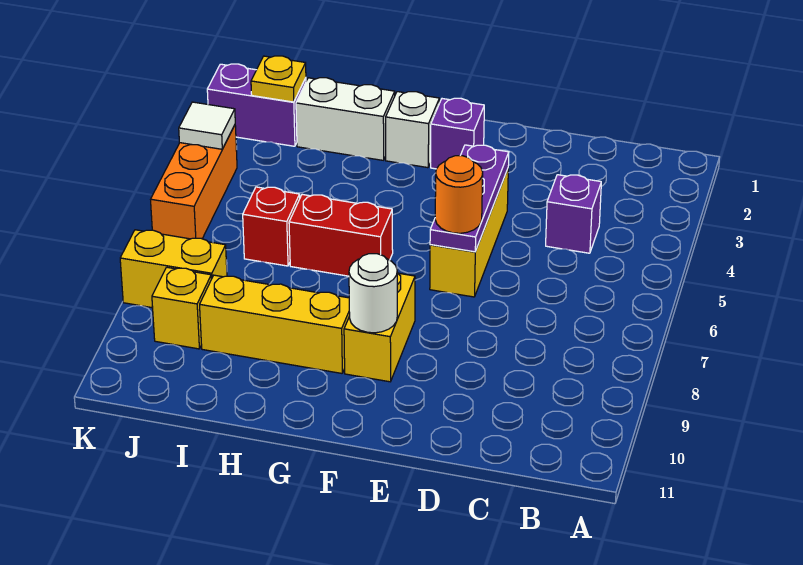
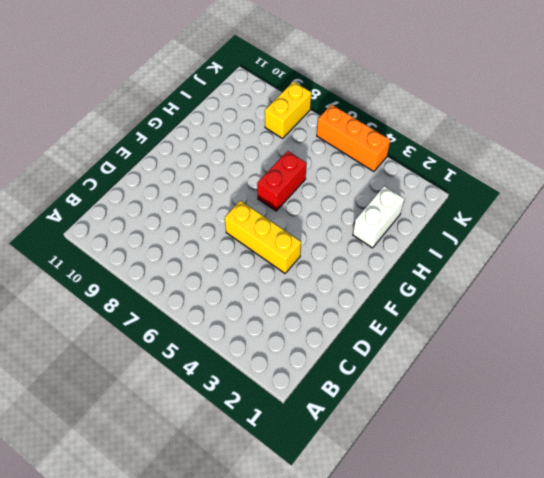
none -> purple 1x1 brick [546,175,601,253]
none -> purple 1x1 brick [431,98,484,169]
none -> yellow 1x2 brick [344,273,415,382]

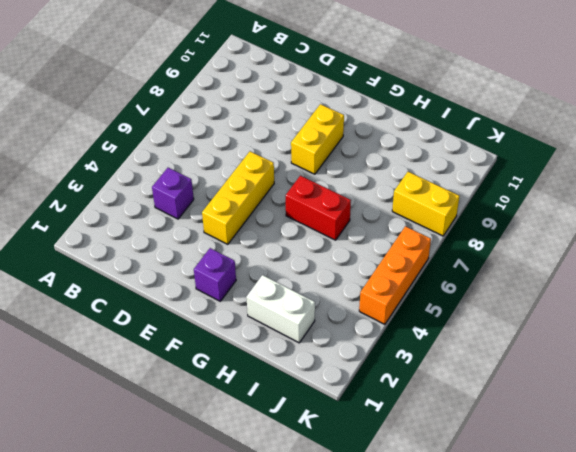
none -> white 1x1 brick [386,92,439,168]
none -> yellow 1x3 brick [200,275,350,373]
none -> red 1x1 brick [243,187,300,266]

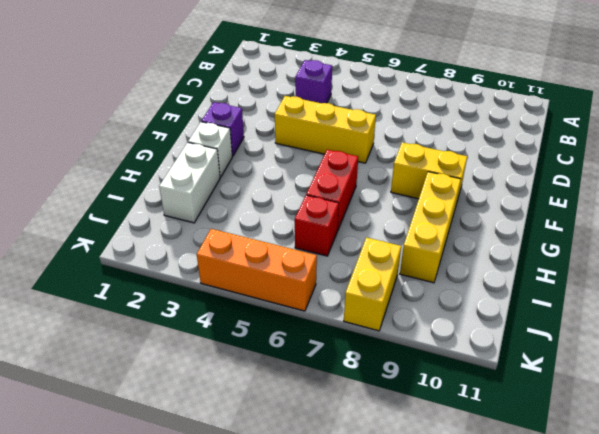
none -> purple 1x2 brick [207,64,306,146]
none -> yellow 1x1 brick [152,267,211,349]
none -> purple 1x3 plate [430,145,509,252]

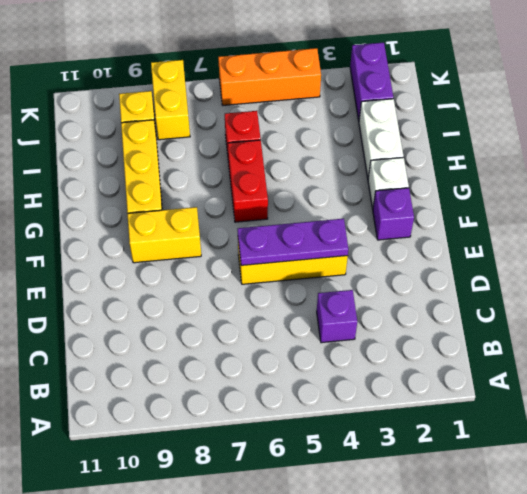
none -> white 1x1 round brick [349,254,397,333]
none -> yellow 1x1 plate [251,56,306,102]
none -> white 1x1 tile [179,102,235,149]

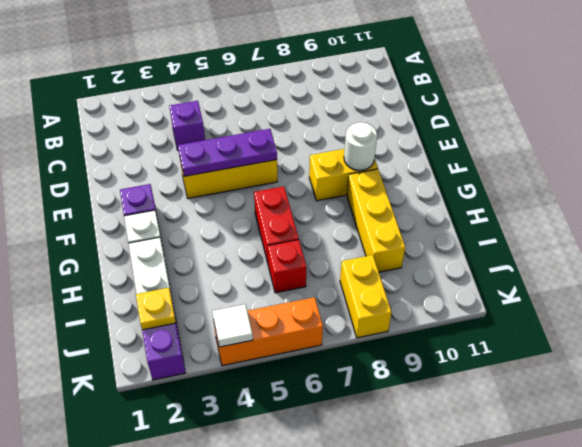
none -> yellow 1x1 brick [152,267,211,349]
none -> orange 1x1 round brick [435,156,483,233]

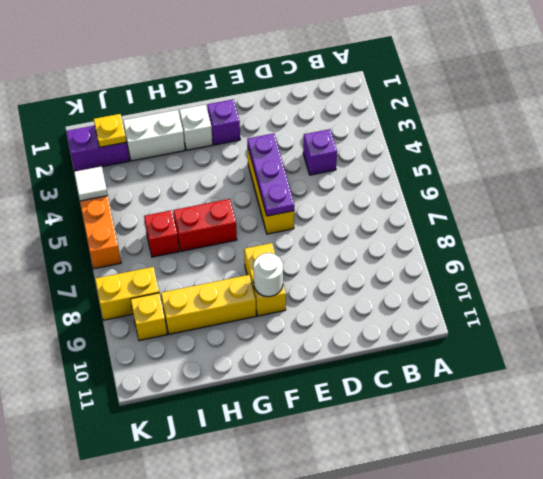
none -> orange 1x1 round brick [435,156,483,233]

